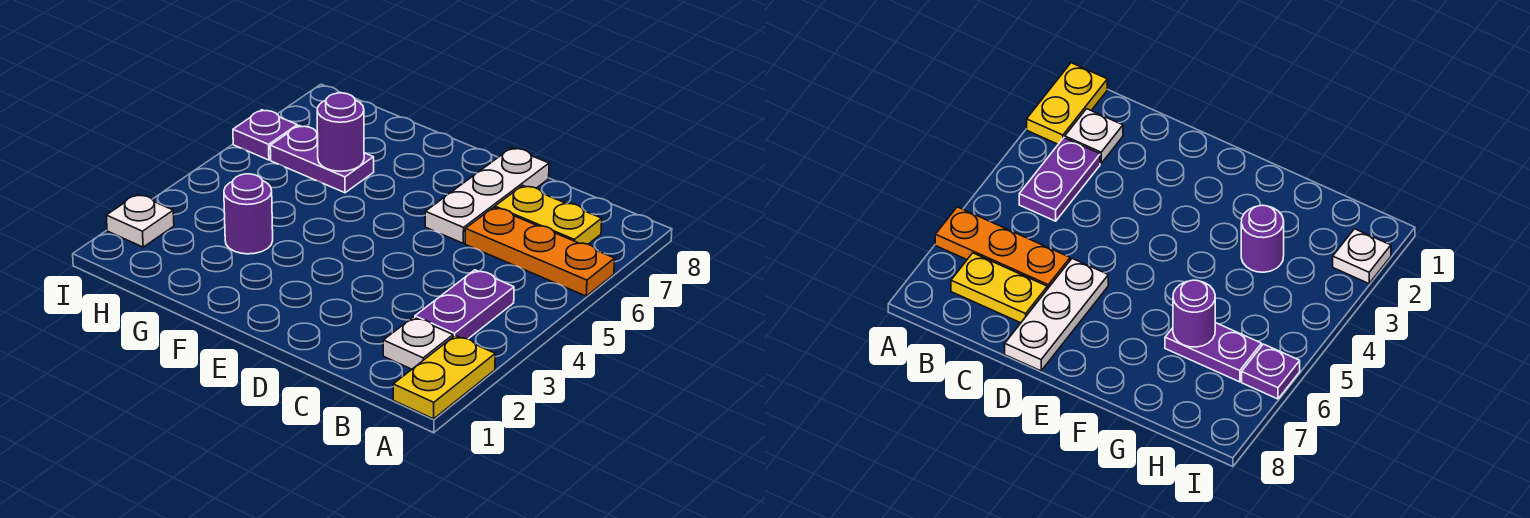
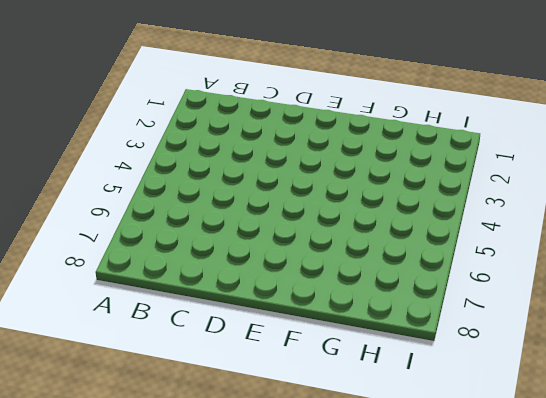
none -> yellow 1x2 plate [393,336,495,419]
none -> orange 1x3 plate [465,207,615,296]

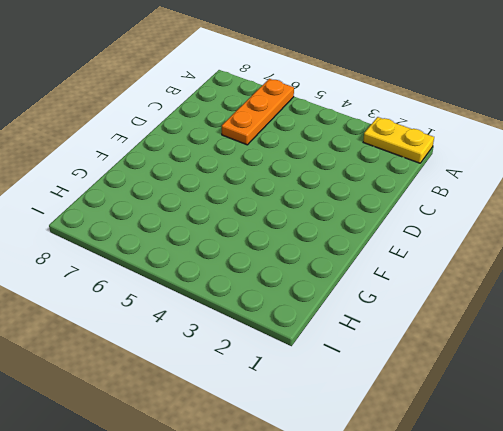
none -> white 1x1 plate [383,317,453,369]
none -> purple 1x2 plate [415,270,514,339]

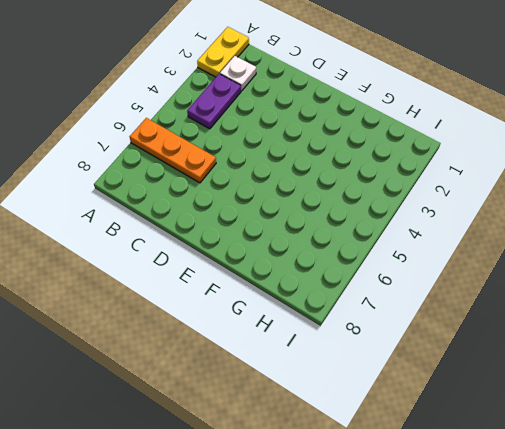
none -> yellow 1x2 plate [495,185,602,244]
none -> white 1x3 plate [425,148,549,243]

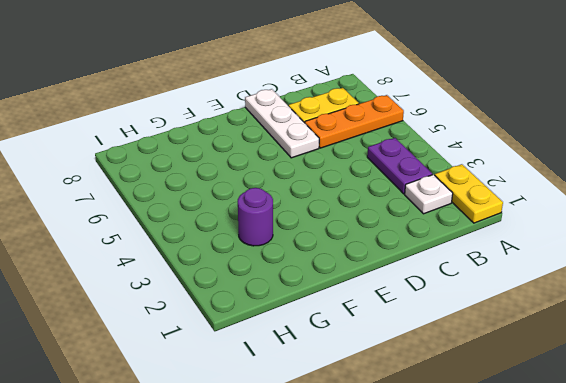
none -> purple 1x2 plate [270,126,374,193]
none -> white 1x1 plate [106,194,174,247]

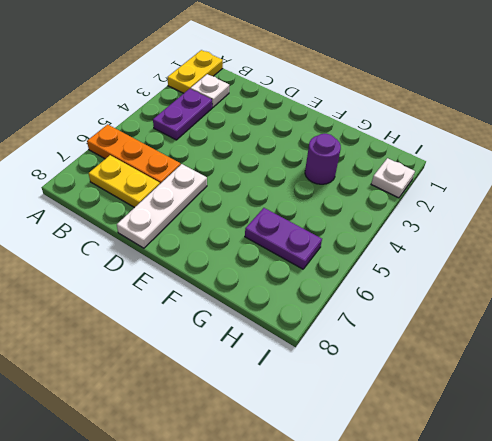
none -> purple 1x1 plate [233,110,297,160]
none -> purple 1x1 round brick [317,93,364,171]

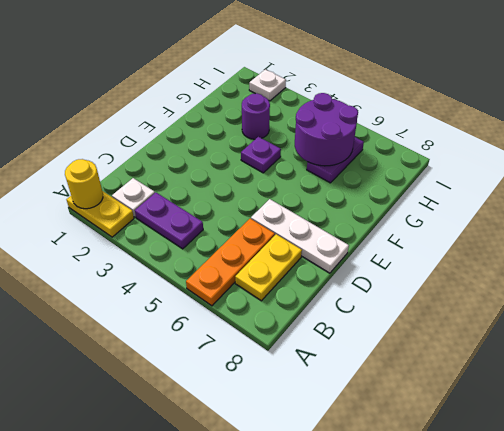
yellow 1x1 round brick [65,159,103,209] -> none
purple 1x1 plate [241,137,281,173] -> purple 1x1 plate moved to [233,110,297,160]
purple 2x2 round brick [295,93,358,166] -> purple 1x1 round brick [317,93,364,171]

